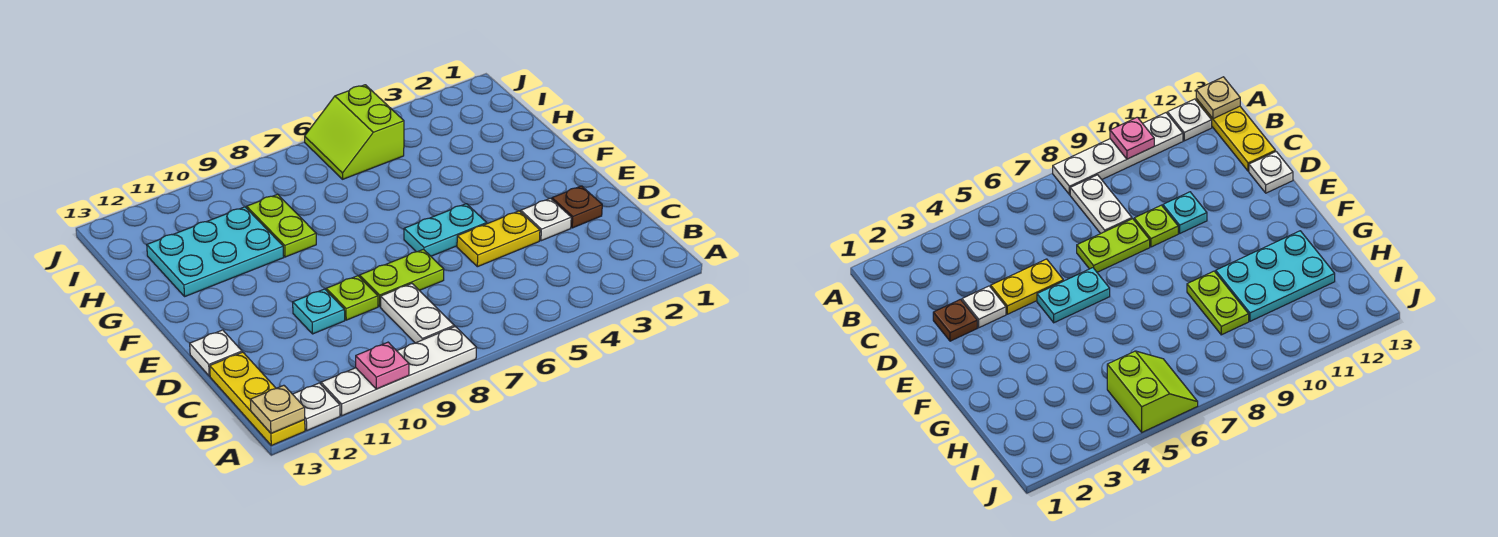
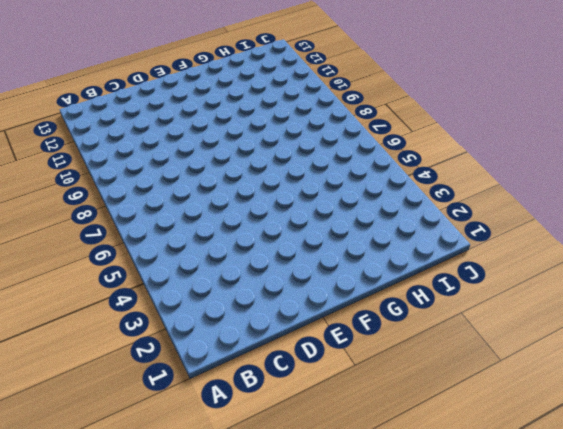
none -> white 1x4 plate [321,327,476,416]
none -> white 1x1 plate [293,383,340,430]
none -> yellow 1x3 plate [210,352,305,445]

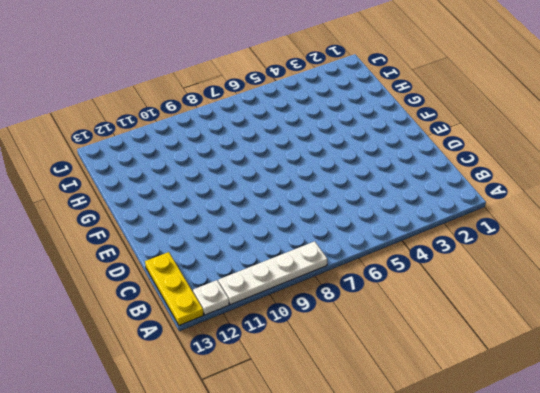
none -> white 1x2 plate [381,284,454,343]
none -> brown 1x1 plate [552,186,602,228]
none -> white 1x1 plate [521,198,571,241]

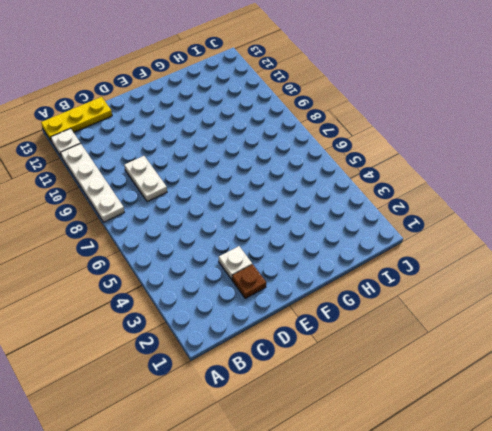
white 1x2 plate [124,156,167,202] -> white 1x2 plate turned to [381,284,454,343]
none -> yellow 1x2 plate [457,211,540,267]
none -> lime 1x2 plate [360,249,444,306]
none -> lime 1x1 plate [326,276,378,320]

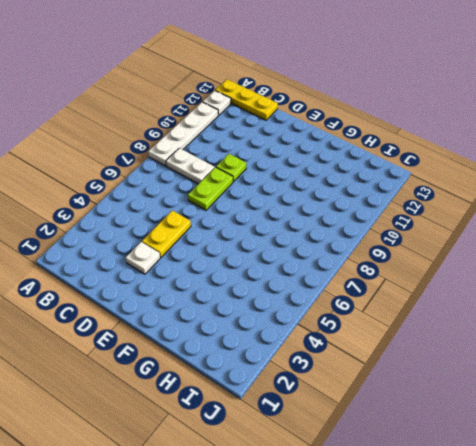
none -> brown 1x1 plate [552,186,602,228]
none -> cyan 1x1 plate [293,289,345,334]
none -> white 1x1 plate [190,330,242,376]

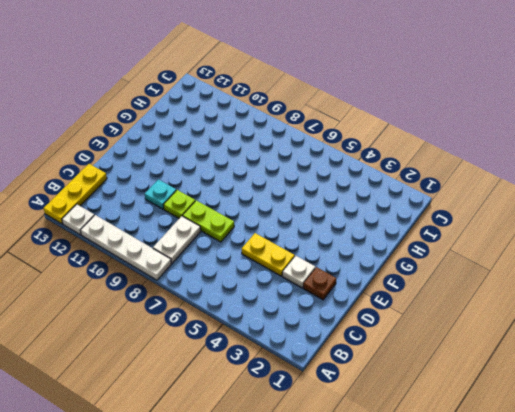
none -> white 1x1 plate [190,330,242,376]
none -> cyan 1x2 plate [404,204,487,256]
none -> lime 1x2 plate [247,194,316,257]

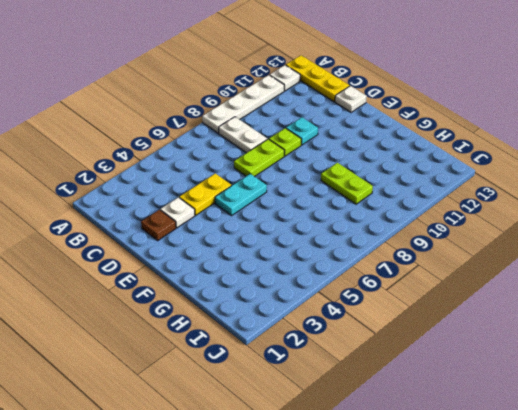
none -> cyan 2x3 plate [147,207,284,296]
none -> lime 2x2 slope [305,85,404,179]
none -> pink 1x1 plate [356,342,409,389]

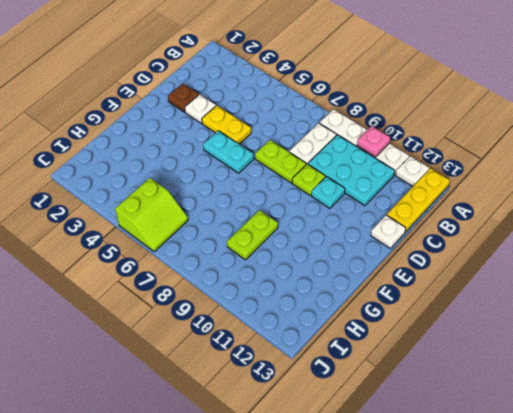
cyan 2x3 plate [308,135,395,206] -> cyan 2x3 plate moved to [147,207,284,296]
none -> tan 1x1 plate [250,385,305,433]

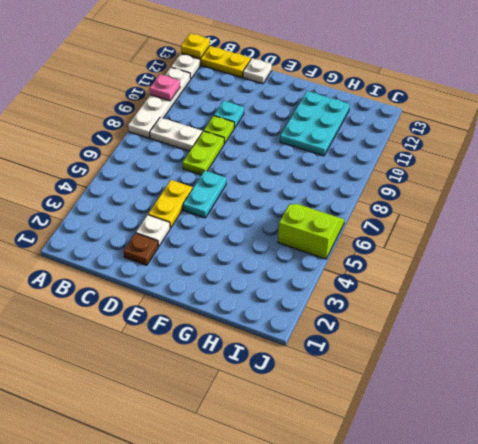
yellow 1x1 plate [181,33,210,58] -> tan 1x1 plate [250,385,305,433]
none -> lime 1x2 plate [247,194,316,257]

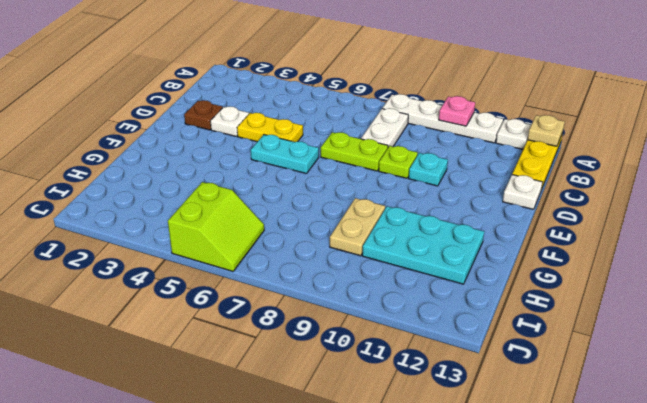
tan 1x2 plate [330,198,385,256] -> lime 1x2 plate [247,194,316,257]

